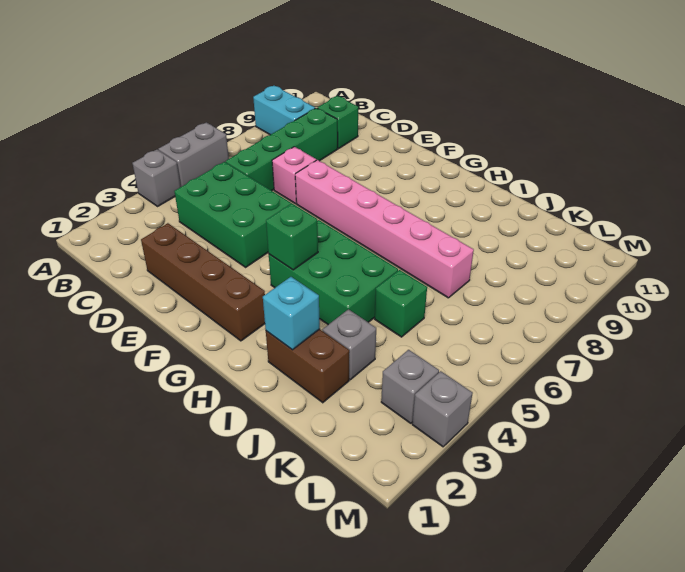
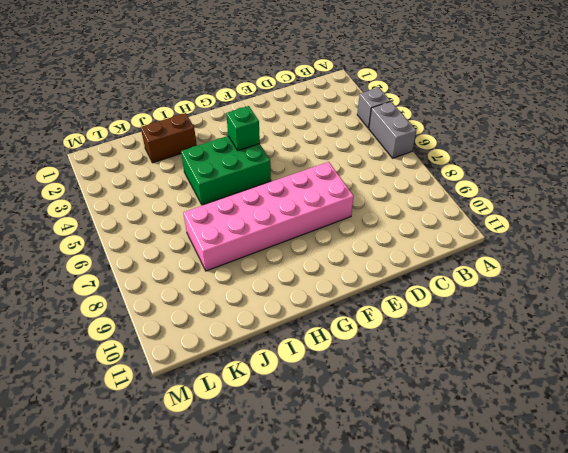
pink 2x6 brick [183,162,354,271] -> pink 1x6 brick [295,160,474,298]
none -> cyan 1x2 brick [253,86,315,135]
none -> green 2x3 brick [174,162,291,267]
none -> green 1x4 brick [226,108,338,191]

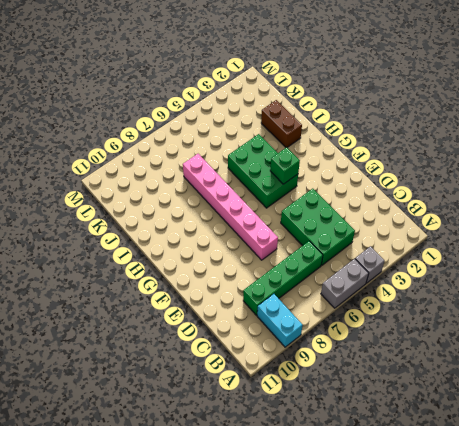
none -> green 1x1 brick [317,96,358,149]
none -> brown 1x4 brick [141,223,265,341]
none -> pink 1x1 brick [272,147,316,204]

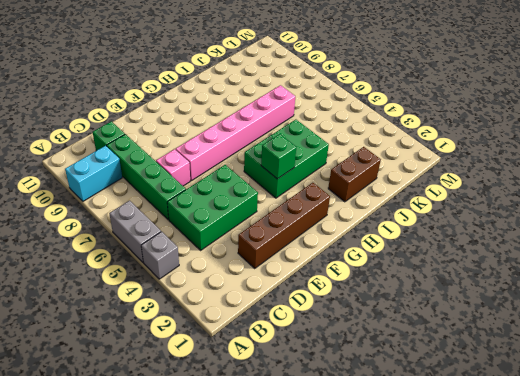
none -> grey 1x1 brick [322,309,376,380]
none -> green 1x1 brick [375,270,427,337]
none -> grey 1x1 brick [381,350,439,423]

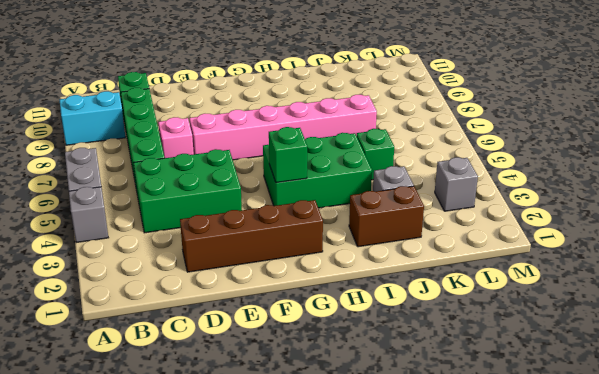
none -> grey 1x1 brick [412,371,473,447]
none -> cyan 1x1 brick [263,277,320,350]

